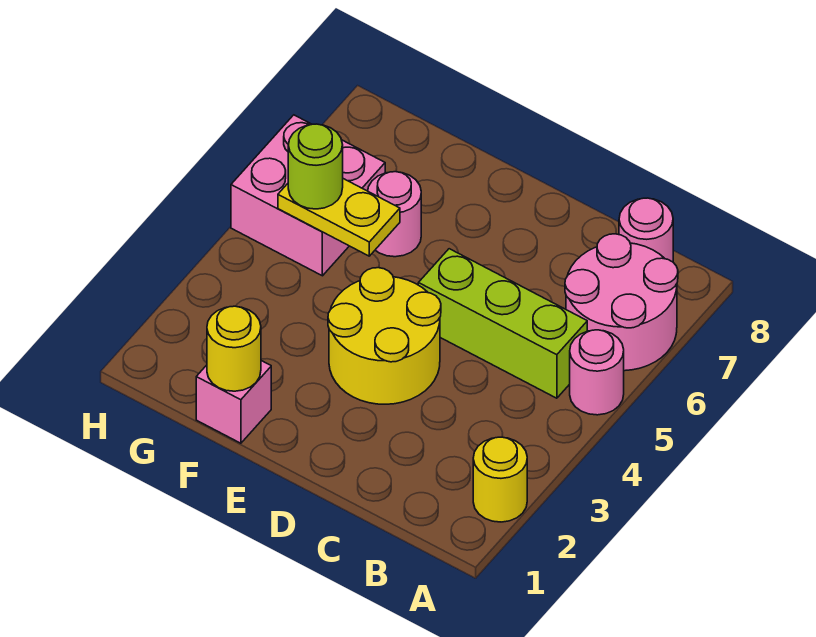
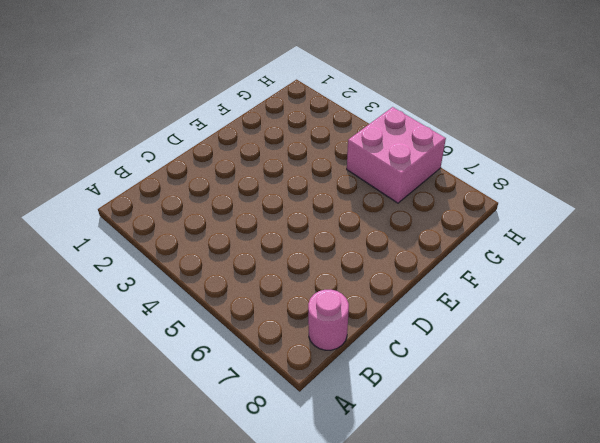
none -> yellow 1x1 round brick [473,437,527,522]
none -> pink 1x1 round brick [570,330,624,415]
none -> pink 2x2 round brick [565,234,678,371]

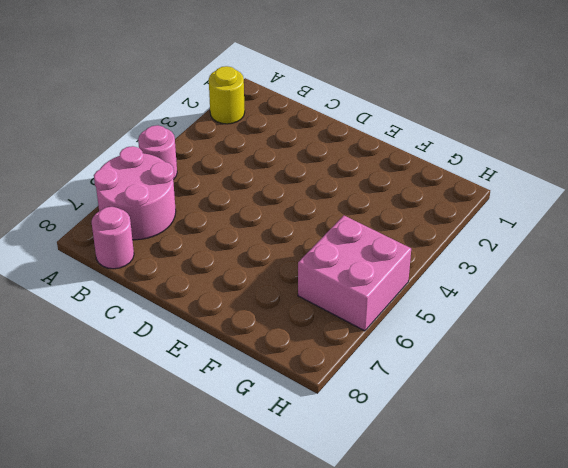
none -> lime 1x3 brick [418,249,587,398]
none -> yellow 2x2 round brick [328,268,441,404]
none -> pink 1x1 brick [196,361,271,443]

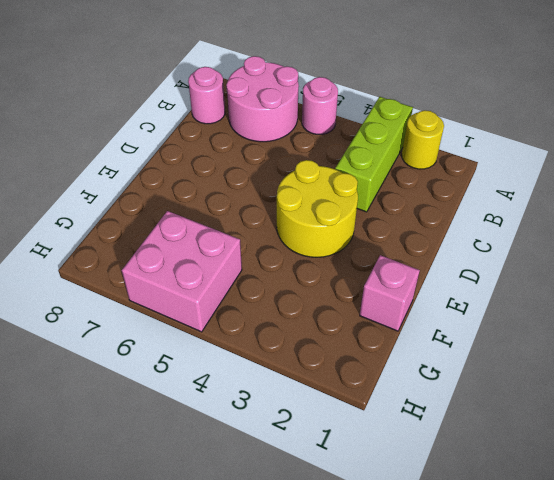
lime 1x3 brick [335,97,413,212] -> lime 1x3 brick moved to [418,249,587,398]
none -> pink 1x1 round brick [368,172,421,257]
none -> yellow 1x1 round brick [207,306,261,391]
none -> yellow 1x2 plate [278,179,400,256]

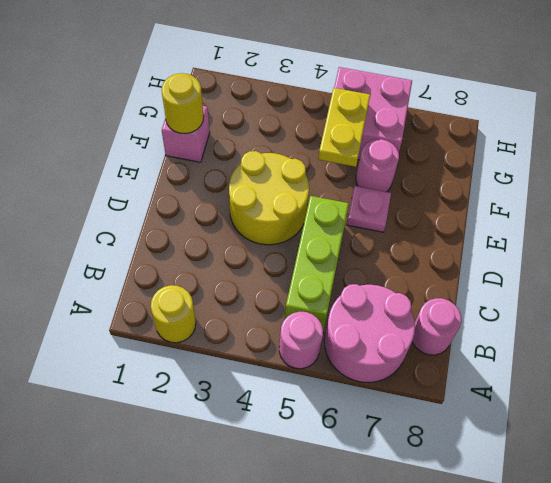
pink 1x1 plate [347,186,391,232] -> none
none -> lime 1x1 round brick [288,124,343,209]

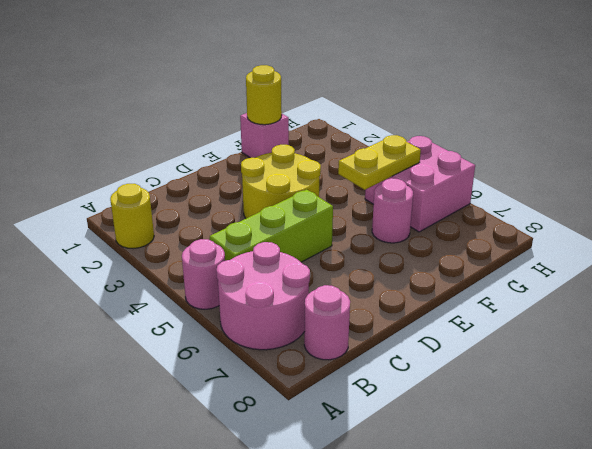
none -> lime 1x1 round brick [288,124,343,209]

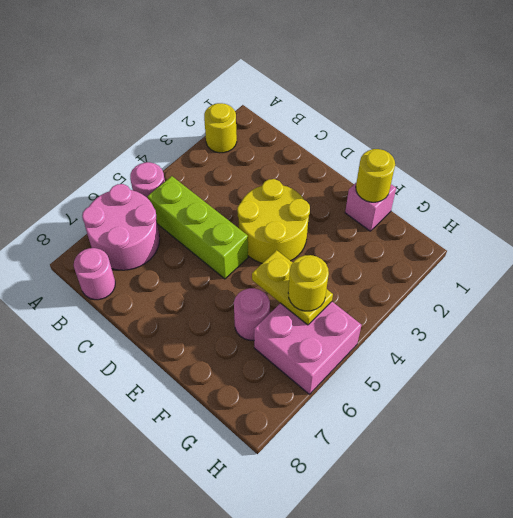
yellow 1x1 round brick [288,255,329,311] -> lime 1x1 round brick [288,124,343,209]

